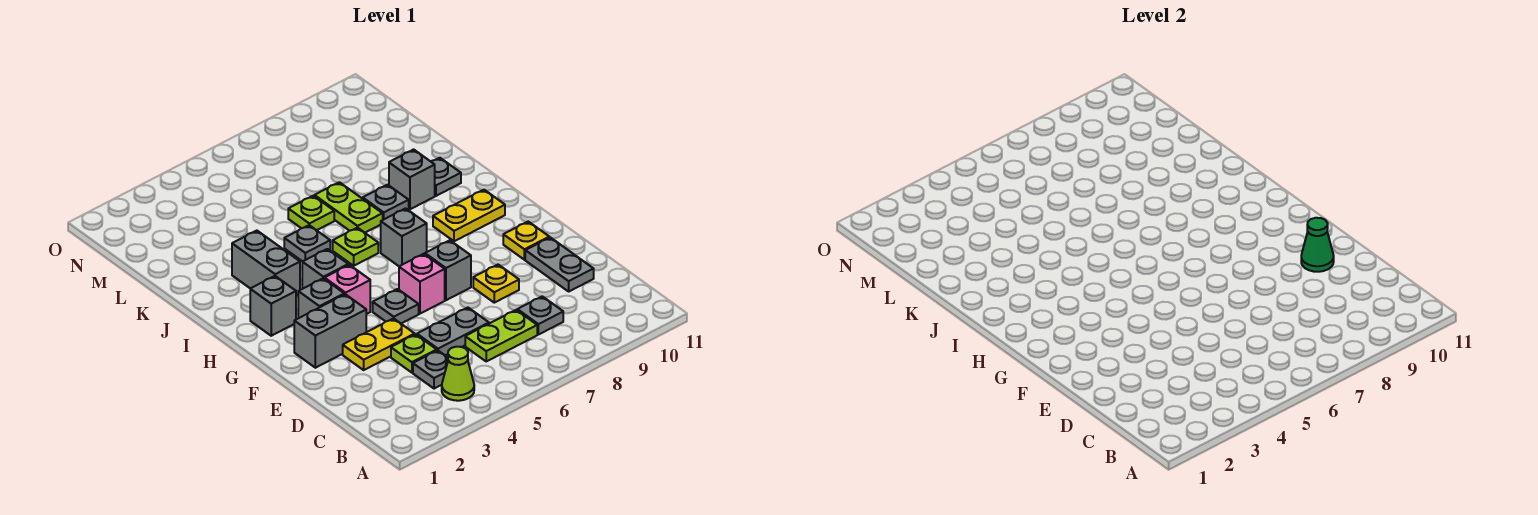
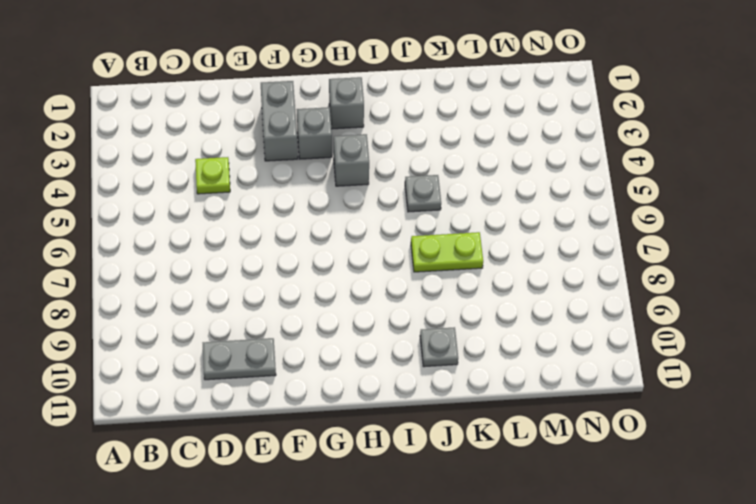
none -> lime 1x1 cone [442,347,474,401]
none -> grey 1x1 plate [413,350,448,389]
none -> lime 1x2 plate [465,310,537,361]

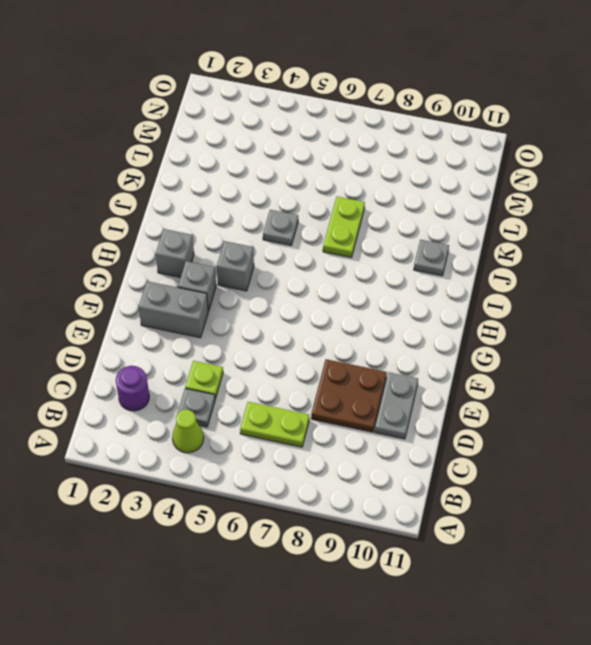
purple 1x1 round brick [116,366,149,411] -> none
brown 2x2 plate [311,359,387,432] -> yellow 1x1 plate [473,265,519,303]
none -> grey 1x1 plate [517,296,563,335]
none -> grey 1x2 plate [417,308,489,356]
none -> yellow 1x2 plate [343,318,415,370]

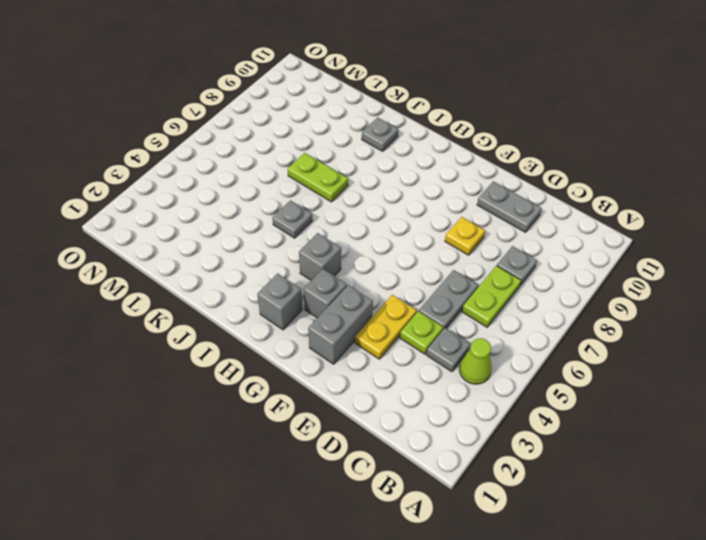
none -> grey 1x1 plate [373,289,419,323]
none -> pink 1x1 brick [399,254,445,314]
none -> grey 1x1 brick [425,240,471,300]

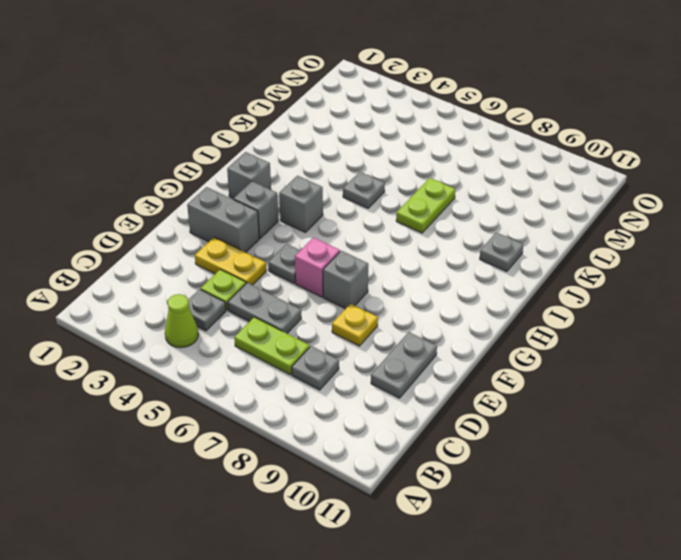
none -> yellow 1x1 plate [503,222,549,260]
none -> pink 1x1 brick [325,265,370,314]
none -> grey 1x1 brick [381,208,427,266]

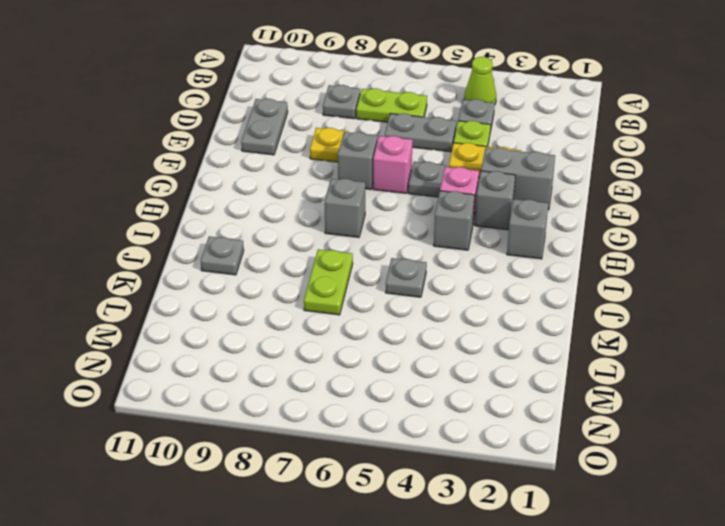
none -> yellow 1x1 plate [503,222,549,260]
none -> yellow 1x2 plate [433,190,505,241]
none -> grey 1x2 brick [232,231,300,296]

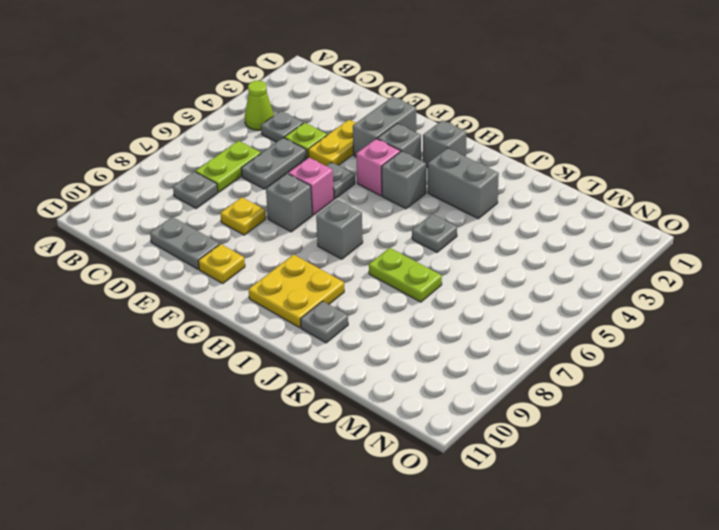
yellow 2x2 plate [249,254,344,328] -> yellow 1x2 plate [433,190,505,241]
none -> lime 1x1 plate [333,228,378,266]
none -> grey 1x1 plate [363,185,409,220]
none -> grey 1x1 brick [389,149,435,209]

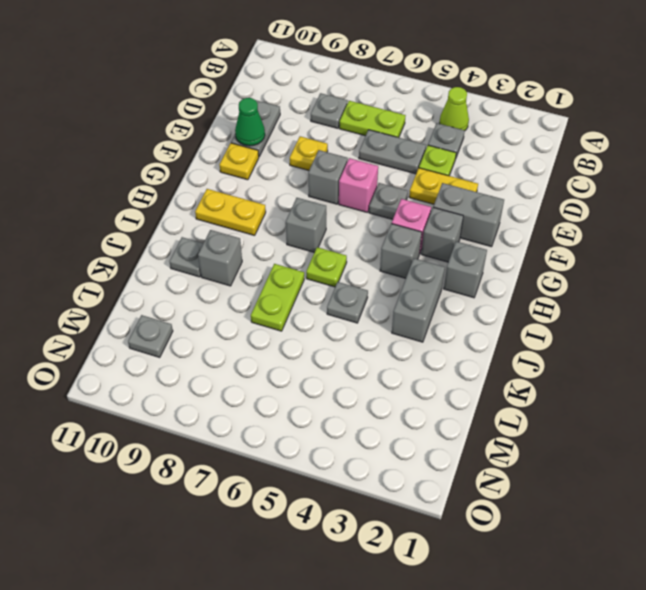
grey 1x1 plate [128,315,173,357] -> grey 1x1 plate moved to [363,185,409,220]
none -> lime 1x1 plate [288,196,334,230]

